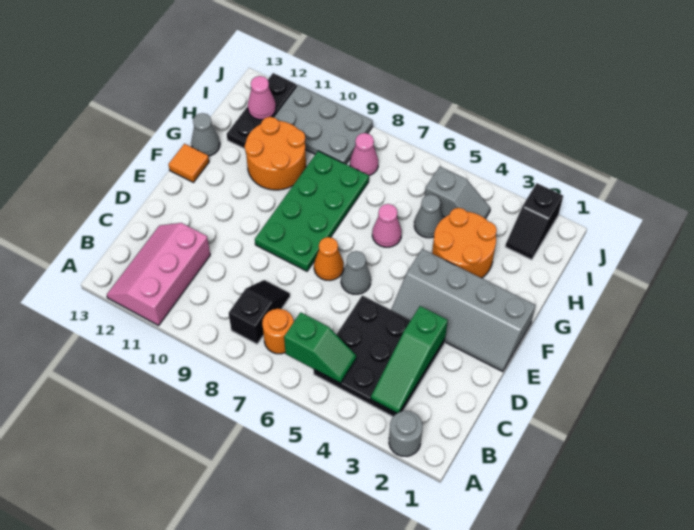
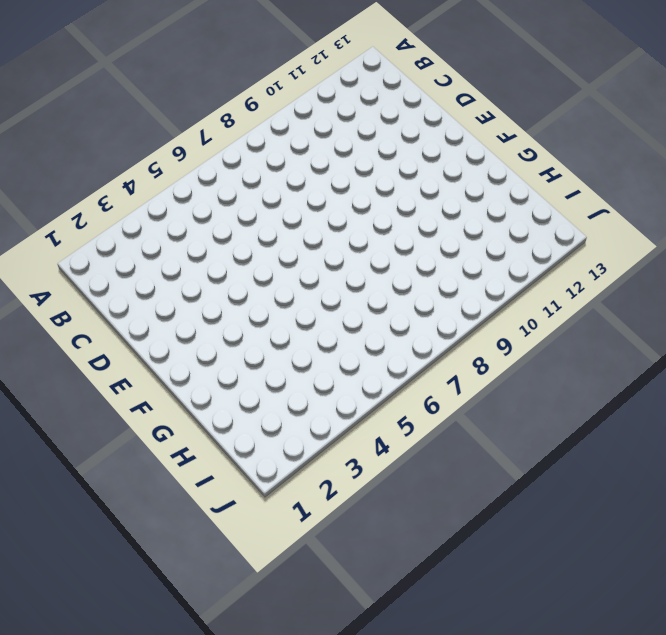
none -> grey 1x1 round brick [389,411,422,456]
none -> pink 2x3 slope [107,223,210,325]
none -> black 3x3 plate [314,296,445,417]

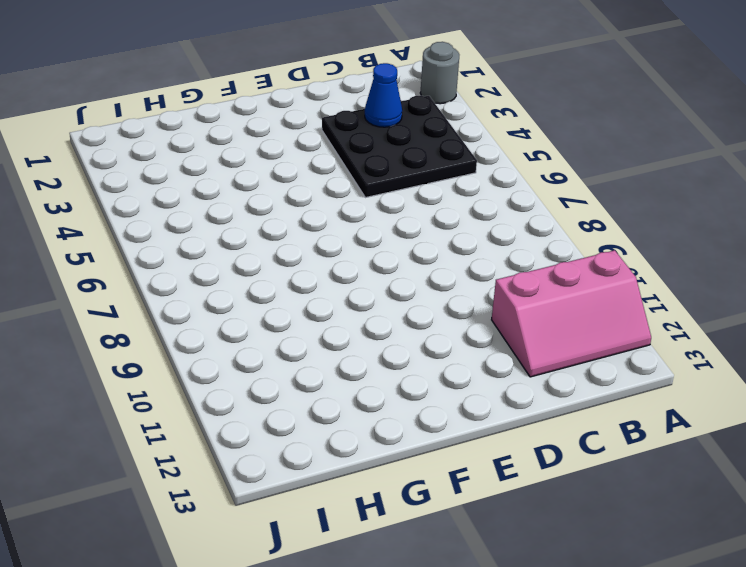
blue 1x1 cone [365,63,402,127] -> green 1x3 slope [371,306,448,413]
none -> orange 1x1 round brick [262,309,294,354]
none -> black 1x2 slope [229,280,290,344]
none -> grey 2x4 slope [391,249,535,372]

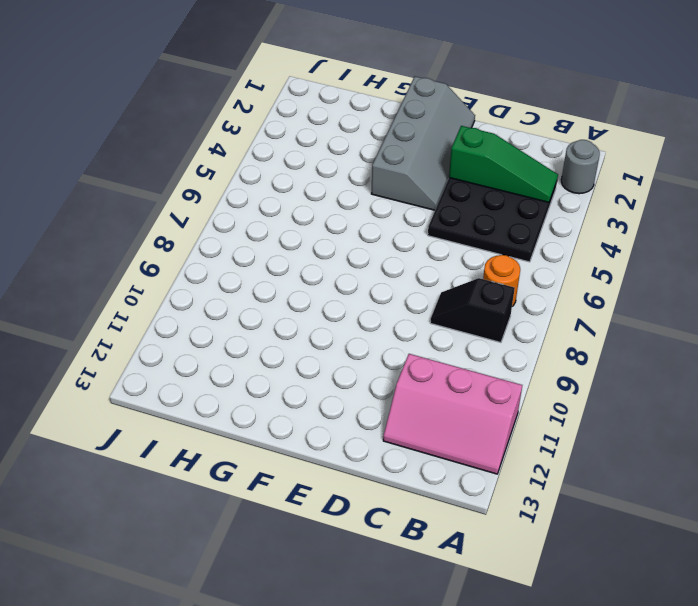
none -> grey 1x1 cone [341,251,371,294]
none -> orange 1x1 cone [314,237,344,280]
none -> green 2x4 plate [255,151,369,271]

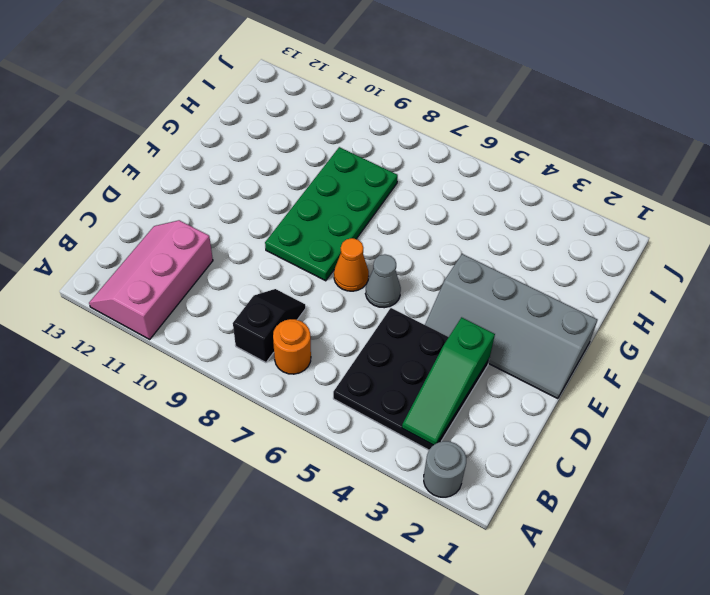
none -> orange 1x1 tile [168,144,209,182]
none -> orange 2x2 round brick [432,208,497,278]
none -> pink 1x1 cone [372,204,402,247]

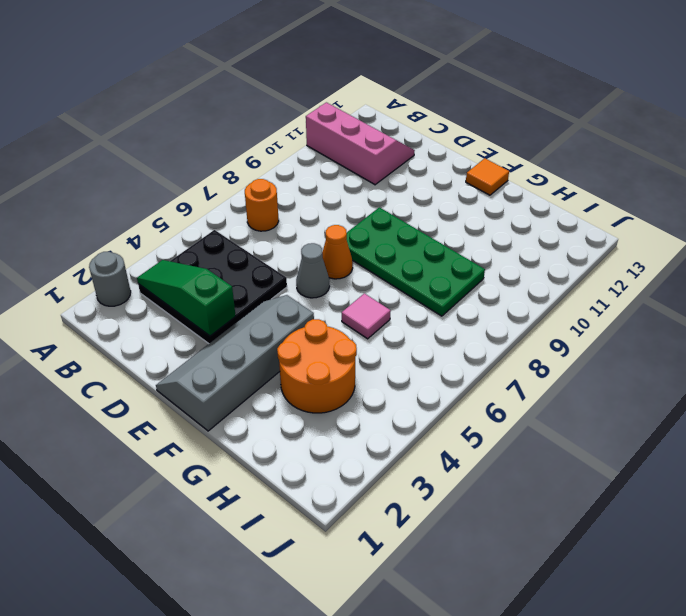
pink 1x1 tile [342,293,391,339] -> pink 1x1 cone [372,204,402,247]
none -> black 1x2 slope [229,280,290,344]
none -> orange 2x2 round brick [245,117,306,190]
none -> grey 1x1 cone [191,113,220,156]

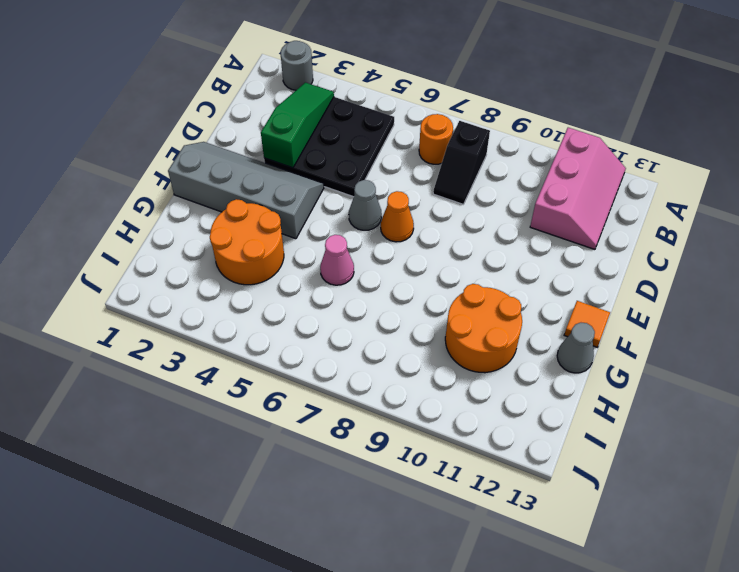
none -> green 2x4 plate [255,151,369,271]
none -> grey 1x1 cone [414,194,443,238]
none -> black 1x3 plate [227,73,297,149]

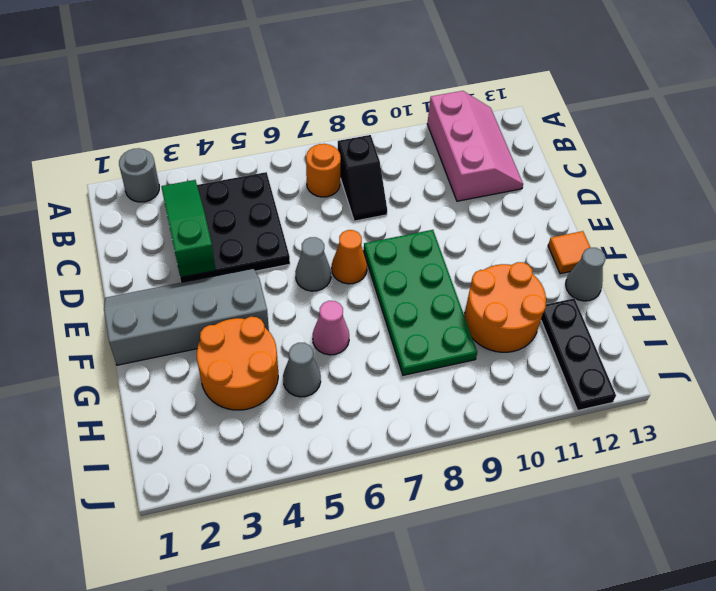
none -> black 1x2 slope [505,183,563,260]
none -> grey 1x2 slope [425,166,490,219]
none -> pink 1x1 cone [350,133,378,176]

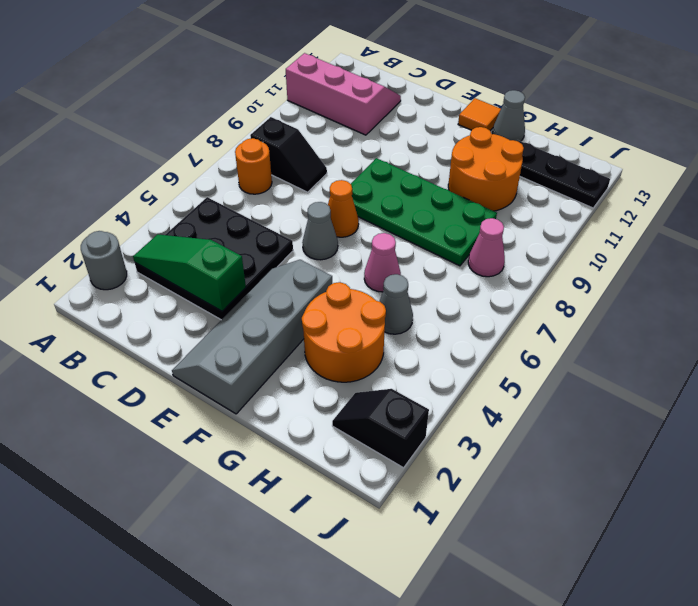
none -> grey 1x2 slope [425,166,490,219]
none -> grey 2x3 plate [274,85,373,164]
none -> green 1x2 slope [284,312,356,383]

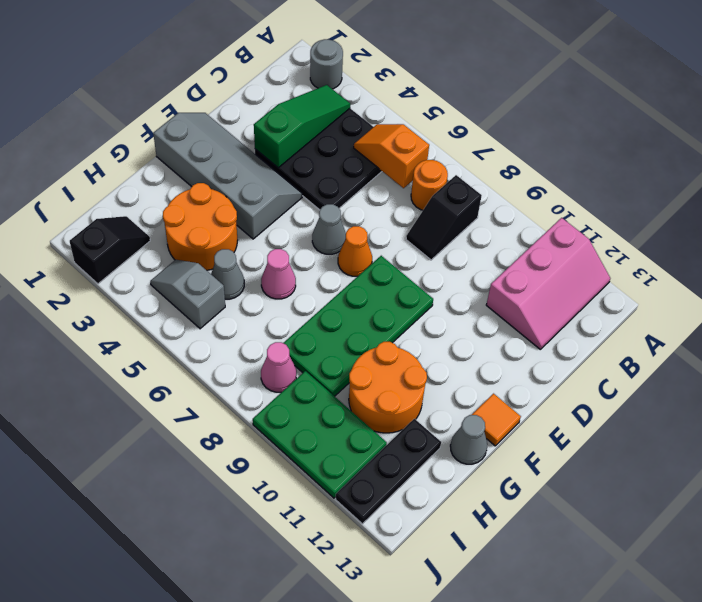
orange 1x2 slope [354,124,429,188] -> green 1x2 slope [284,312,356,383]
green 2x3 plate [253,371,387,498] -> grey 2x3 plate [274,85,373,164]
none -> pink 1x1 cone [248,76,276,120]

